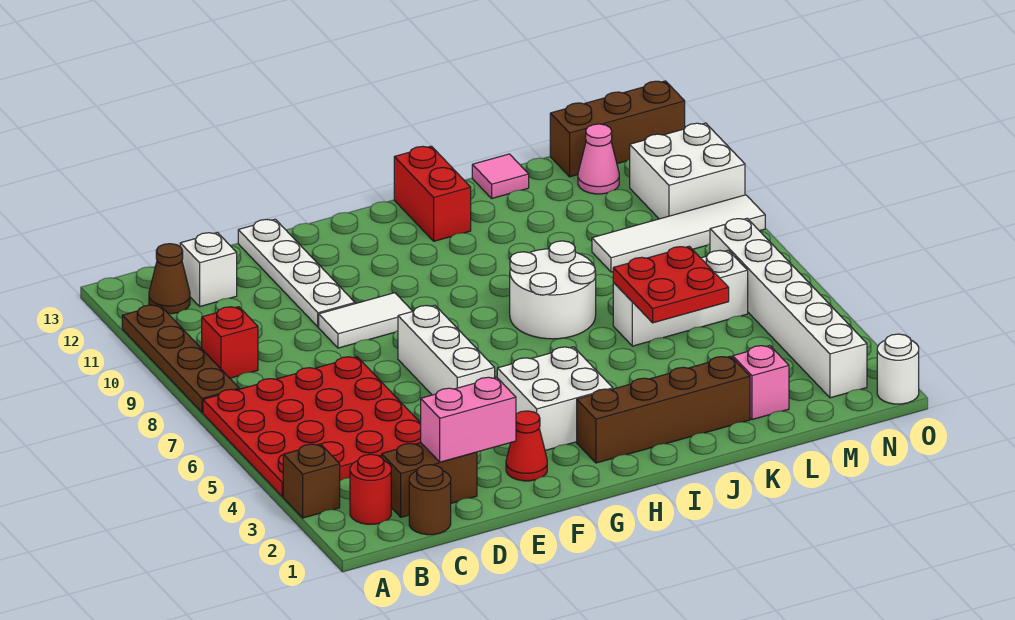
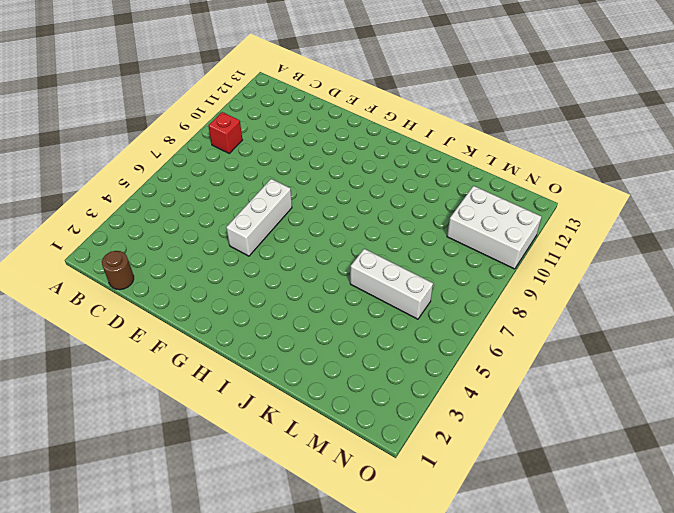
white 2x3 brick [447,186,542,269] -> white 2x2 brick [630,123,745,219]
none -> brown 1x1 brick [283,444,340,518]
none -> red 4x4 plate [203,357,421,497]
none -> brown 1x4 plate [122,305,239,413]

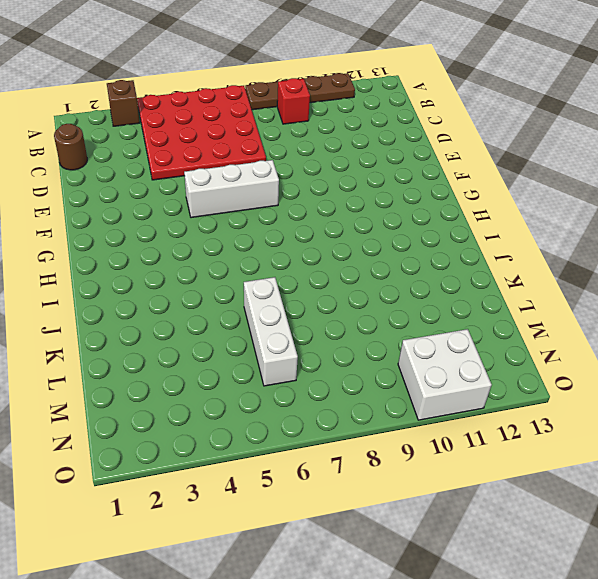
none -> red 1x1 round brick [350,454,391,524]
none -> brown 1x1 cone [149,244,190,314]
none -> brown 1x2 brick [382,443,477,517]

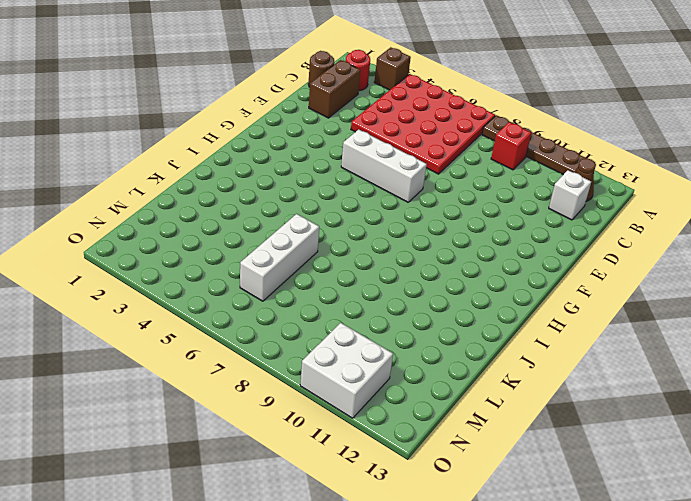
none -> white 1x2 tile [319,293,413,348]
none -> white 1x4 plate [238,219,355,327]
none -> red 1x1 cone [506,411,547,481]

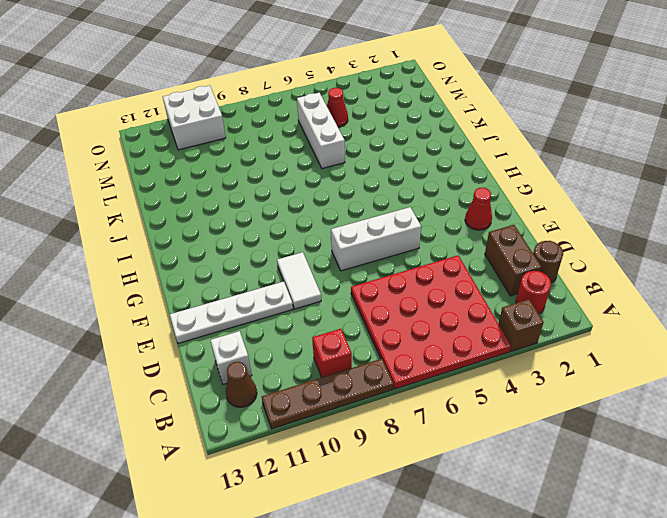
red 1x1 cone [327,88,348,127] -> none
none -> white 2x2 brick [497,347,613,451]
none -> brown 1x4 brick [577,356,750,463]
none -> white 2x2 round brick [510,241,596,339]

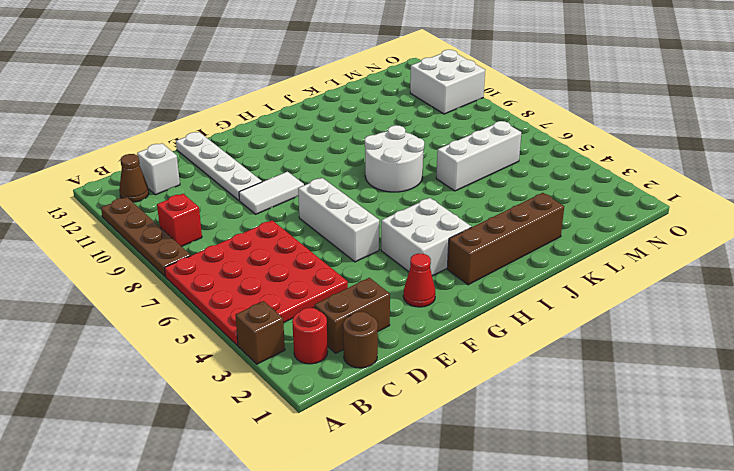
none -> red 1x2 brick [394,146,471,241]
none -> pink 1x1 tile [472,154,529,198]
none -> pink 1x1 brick [732,345,789,420]

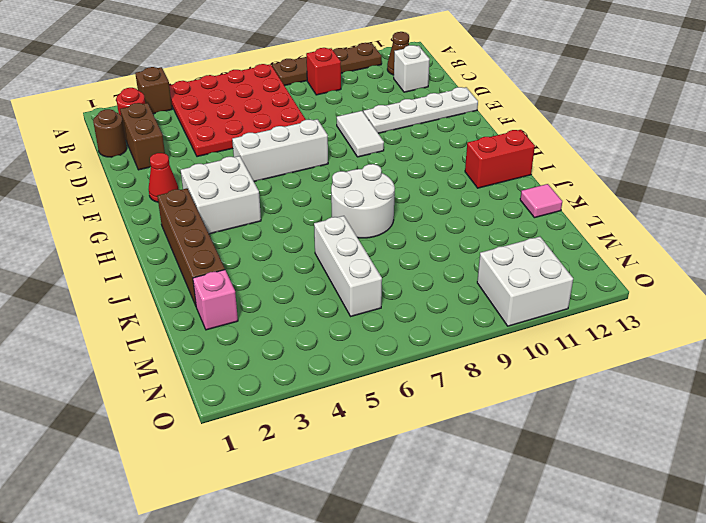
none -> white 1x4 tile [592,195,765,272]
none -> pink 1x1 cone [578,124,619,194]
none -> brown 1x3 brick [550,81,685,177]

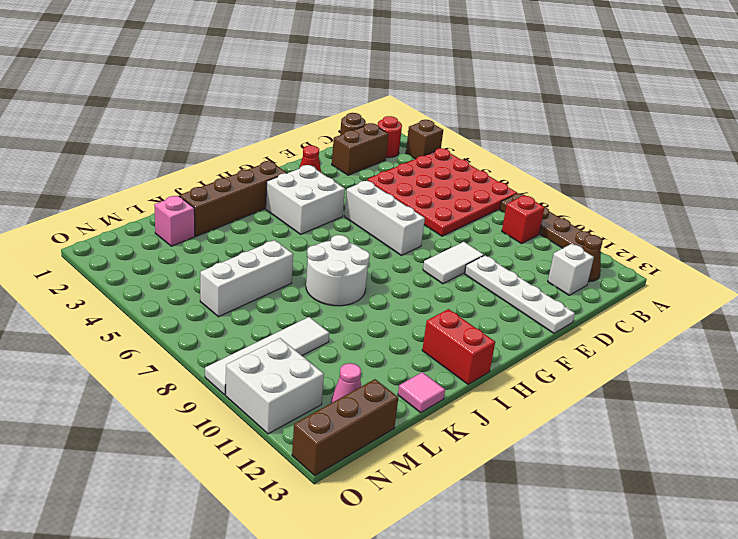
none -> white 1x6 brick [710,218,867,398]
none -> white 1x1 round brick [877,334,919,404]
none -> pink 1x2 brick [421,377,516,462]

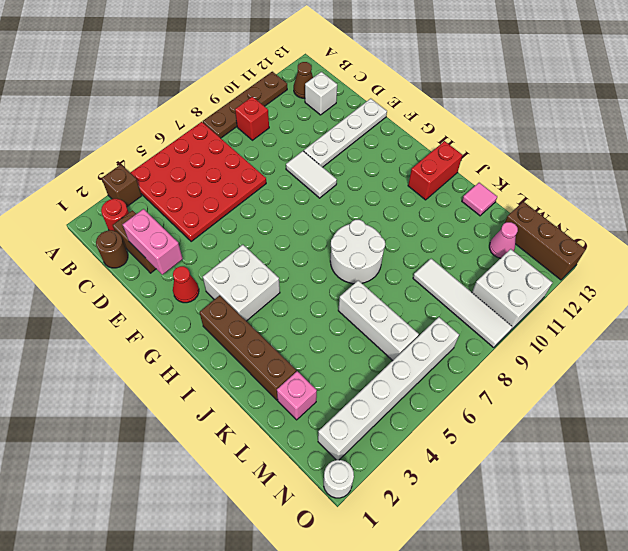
none -> white 1x3 brick [398,305,495,395]
none -> red 2x2 plate [613,246,729,323]

